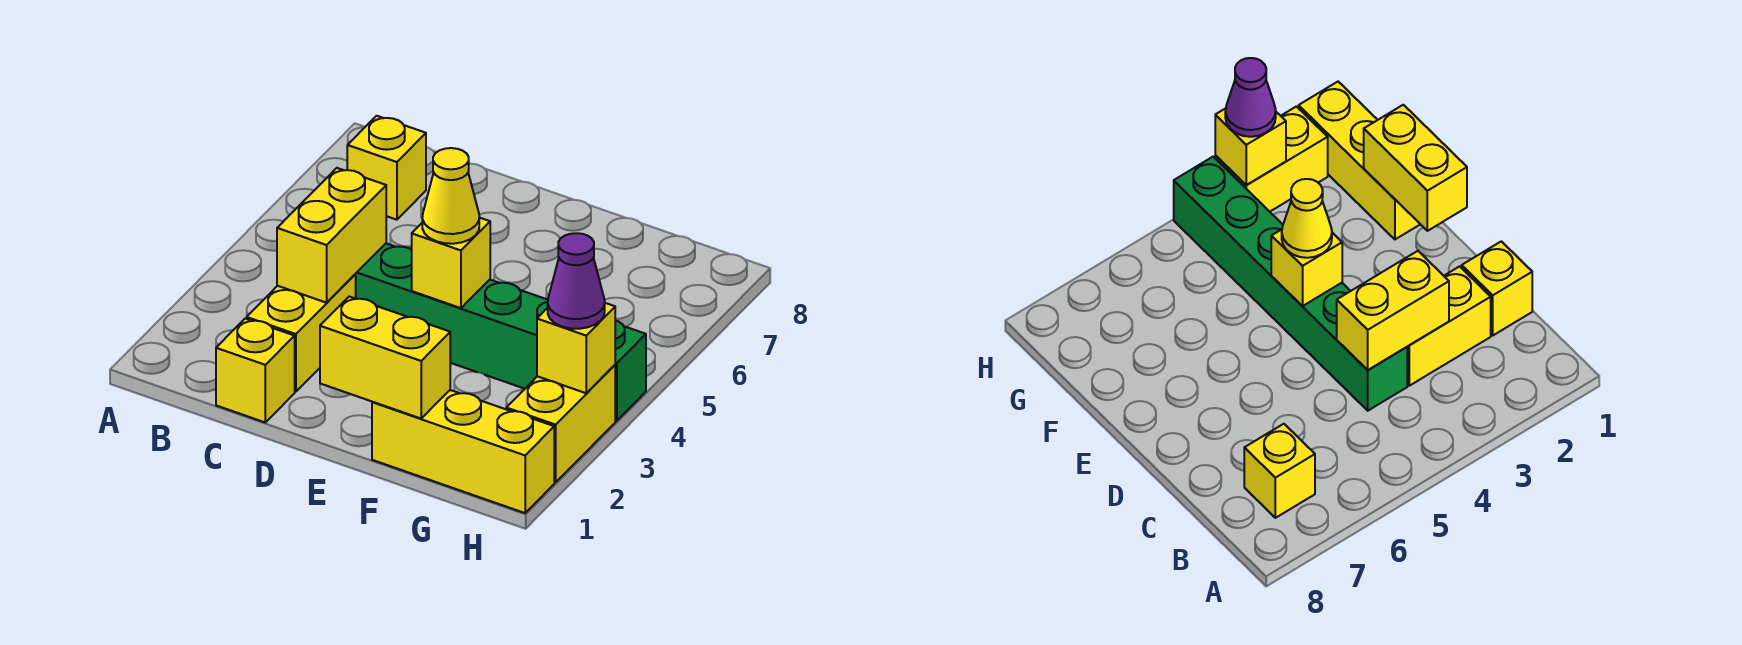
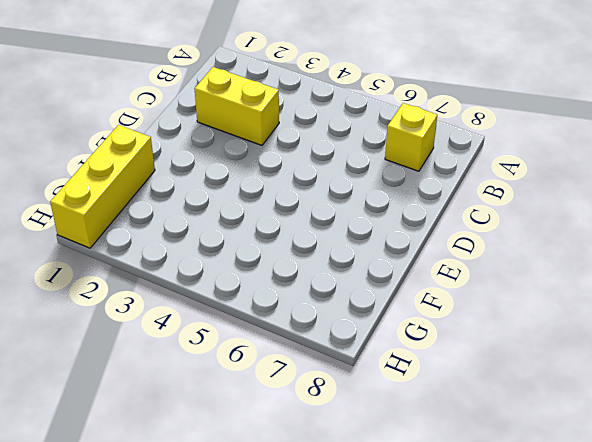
none -> yellow 1x1 brick [216,319,295,422]
none -> green 1x6 brick [356,243,646,421]
none -> yellow 1x2 brick [506,365,615,482]

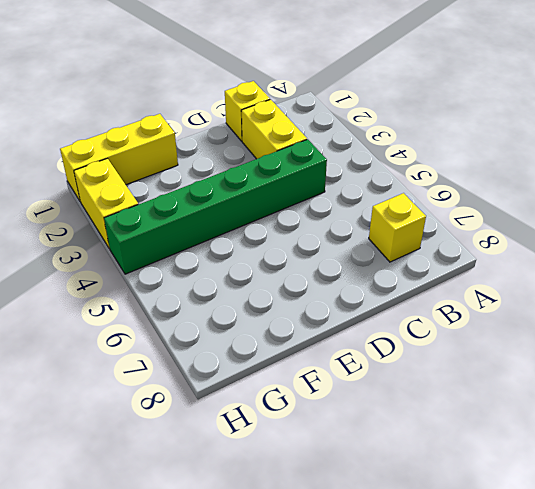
none -> yellow 1x2 brick [277,168,386,303]
none -> yellow 1x2 brick [320,297,450,418]
none -> yellow 1x1 brick [412,218,490,308]

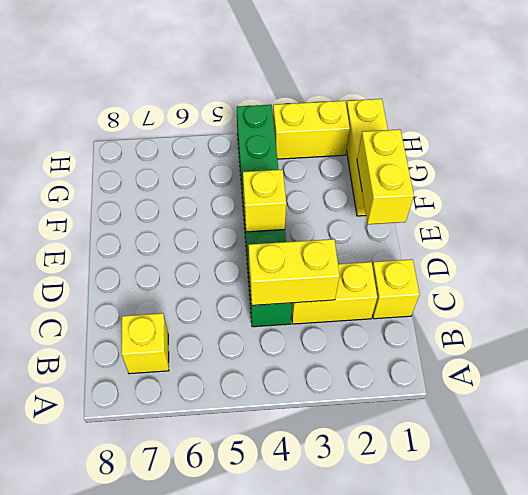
none -> yellow 1x1 brick [537,303,615,393]
none -> yellow 1x1 cone [422,148,479,244]
none -> purple 1x1 cone [548,233,605,329]

